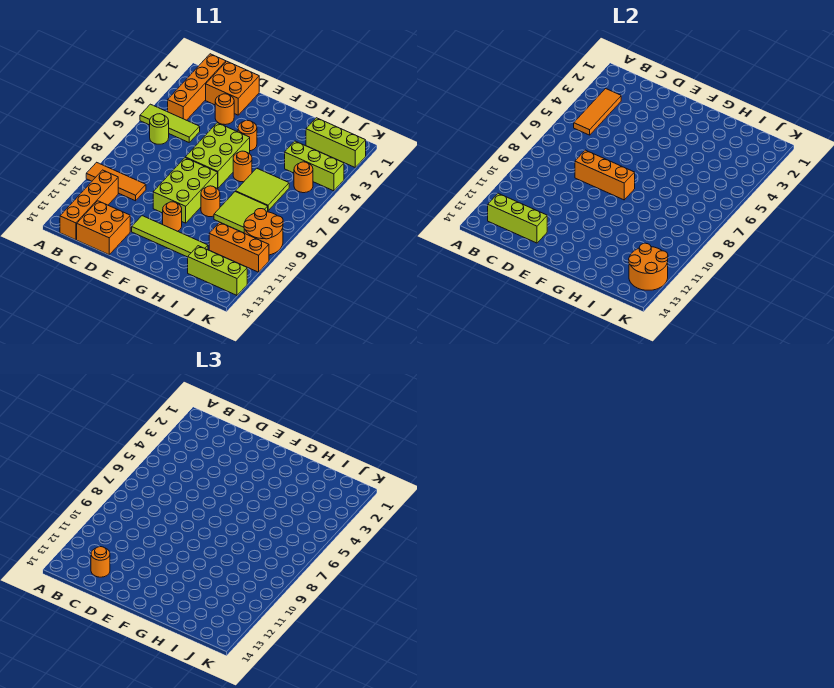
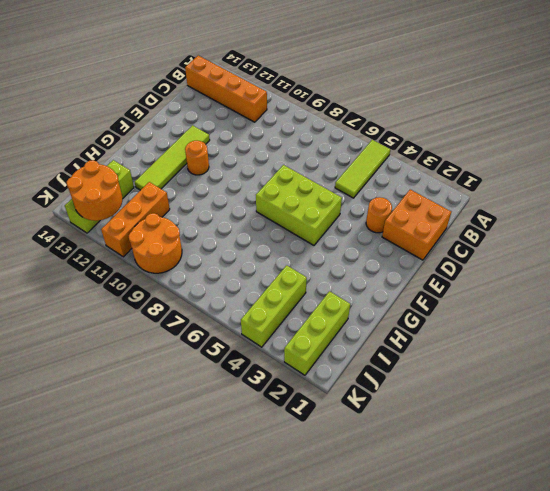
none -> orange 1x3 tile [86,162,146,201]
none -> orange 1x4 brick [168,54,226,120]
none -> lime 1x1 round brick [150,114,169,144]

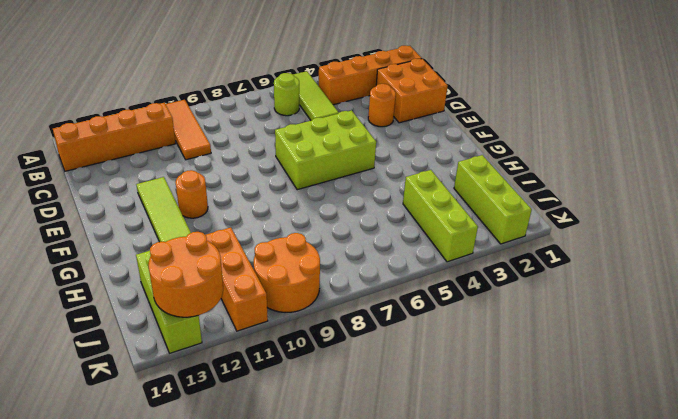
none -> orange 2x2 brick [77,201,130,255]
none -> lime 2x3 brick [153,158,218,223]
none -> orange 1x1 round brick [238,120,257,151]

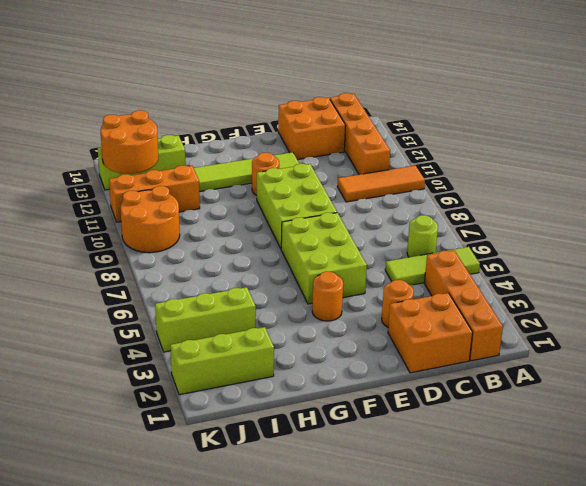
none -> orange 1x1 round brick [233,151,252,182]
none -> orange 1x1 round brick [201,186,220,217]
none -> lime 2x2 tile [236,168,289,211]

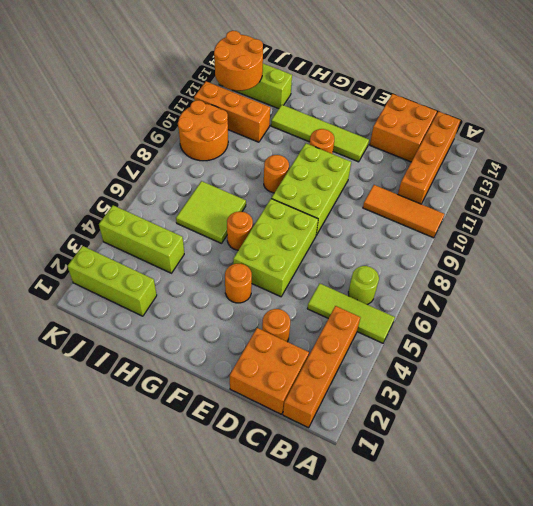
none -> lime 2x2 tile [214,191,268,233]
none -> orange 1x1 round brick [294,162,313,193]
none -> orange 1x3 tile [574,89,621,135]

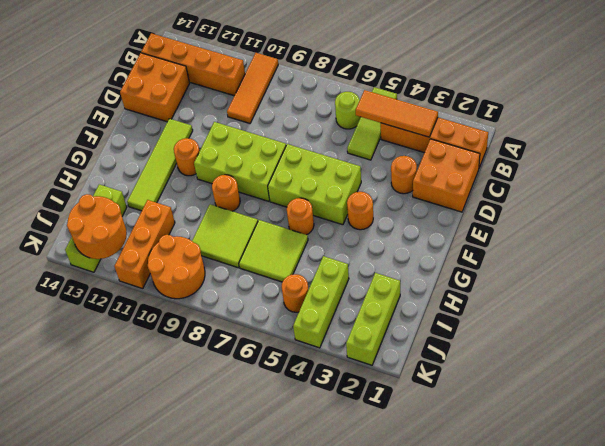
none -> lime 1x3 brick [488,193,547,243]
none -> orange 1x3 brick [575,150,635,200]
none -> orange 1x1 round brick [91,547,110,577]

